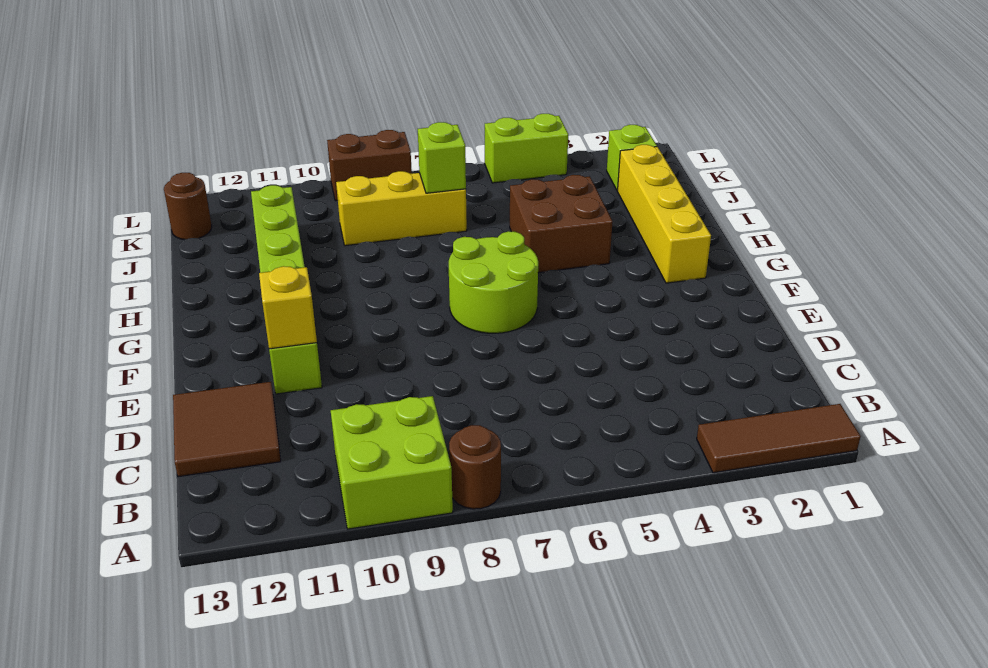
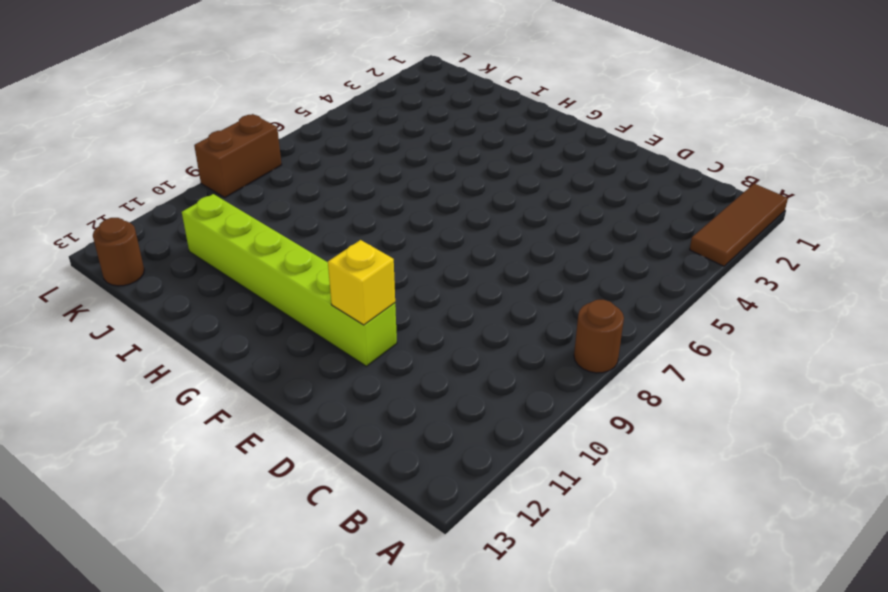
none -> lime 2x2 brick [331,396,453,529]
none -> brown 2x2 tile [173,382,281,477]
none -> lime 2x2 round brick [449,231,538,333]

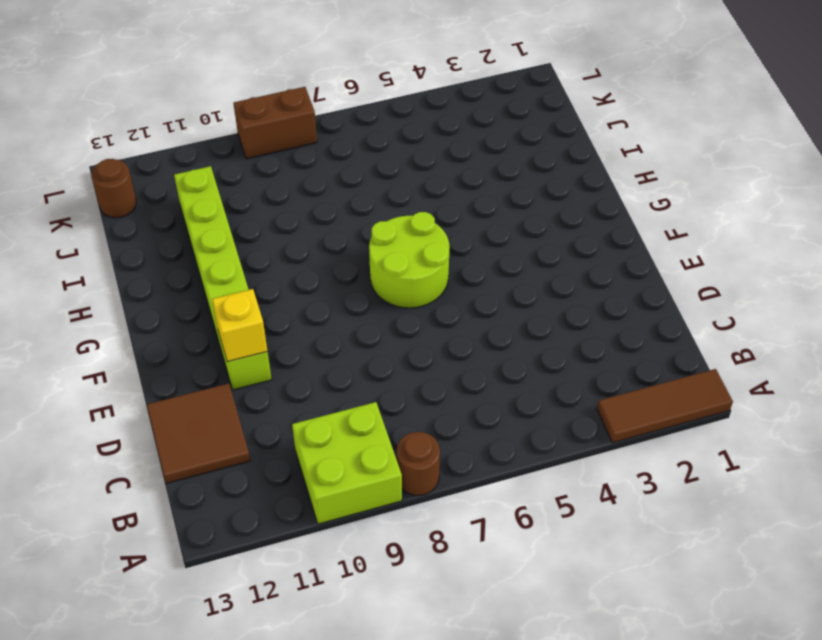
none -> yellow 1x4 brick [618,145,711,283]
none -> brown 2x2 brick [510,175,613,273]
none -> yellow 1x3 brick [336,171,467,246]

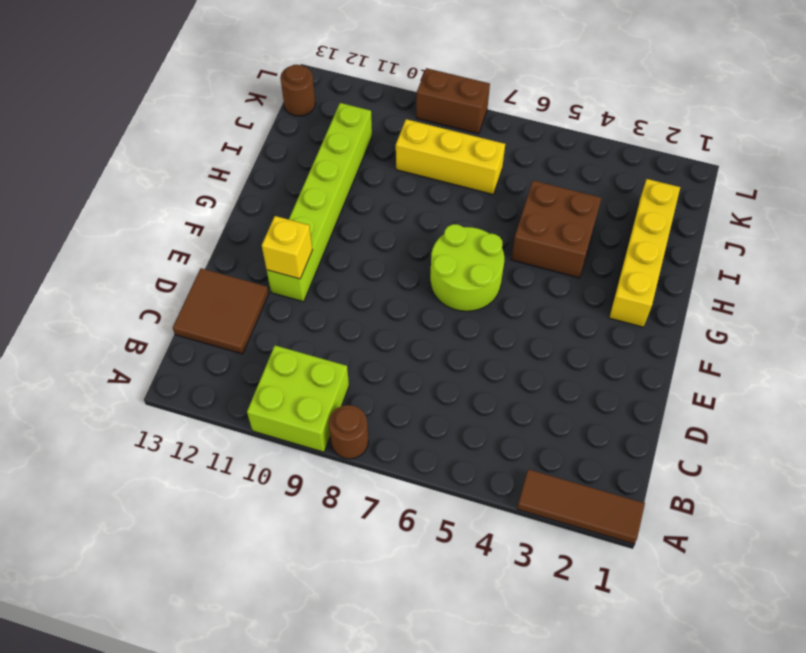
none -> lime 1x1 brick [607,125,657,191]
none -> lime 1x2 brick [485,114,568,183]
none -> lime 1x1 brick [418,122,466,193]

